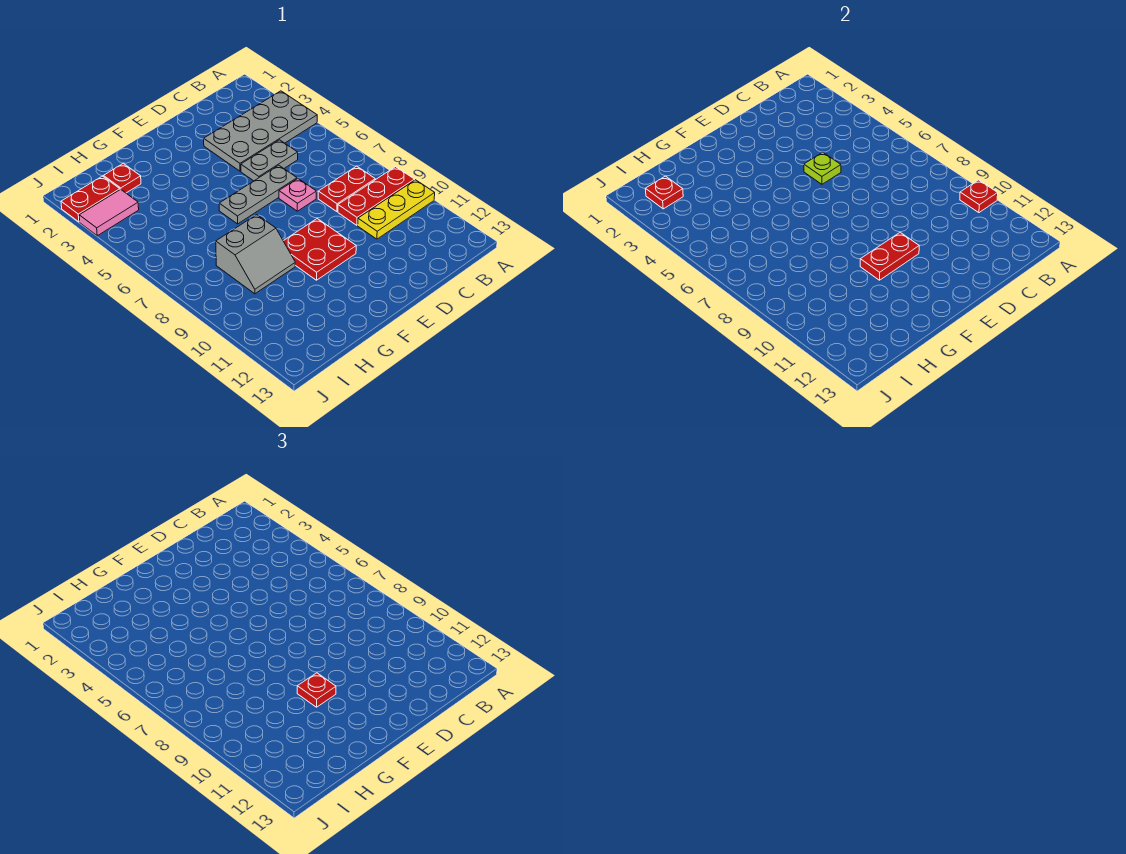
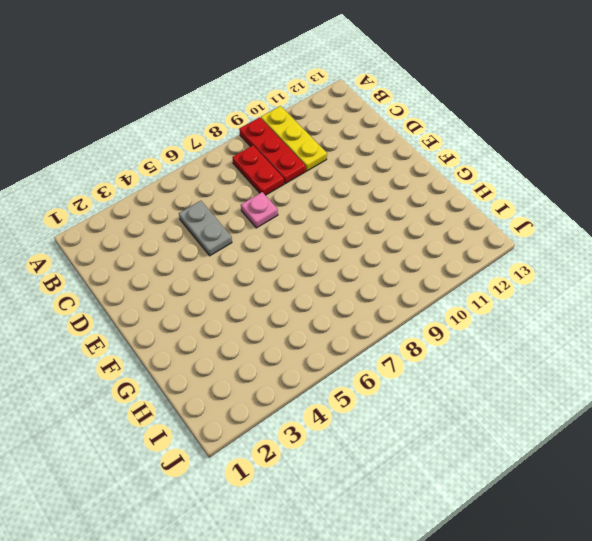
none -> grey 2x4 plate [204,91,317,171]
none -> grey 1x3 plate [219,165,297,224]
none -> red 2x2 plate [284,219,356,280]

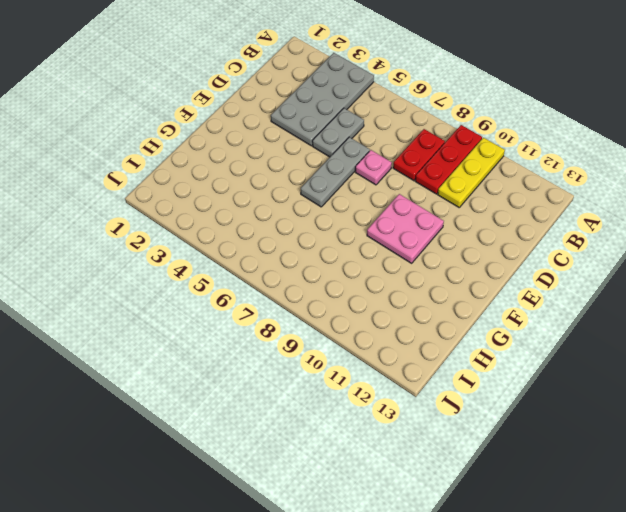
pink 2x2 plate [367,194,444,263] -> red 2x2 plate [284,219,356,280]
none -> grey 2x2 slope [216,215,295,294]
none -> red 1x1 plate [104,163,141,193]
none -> red 1x2 plate [61,176,120,222]

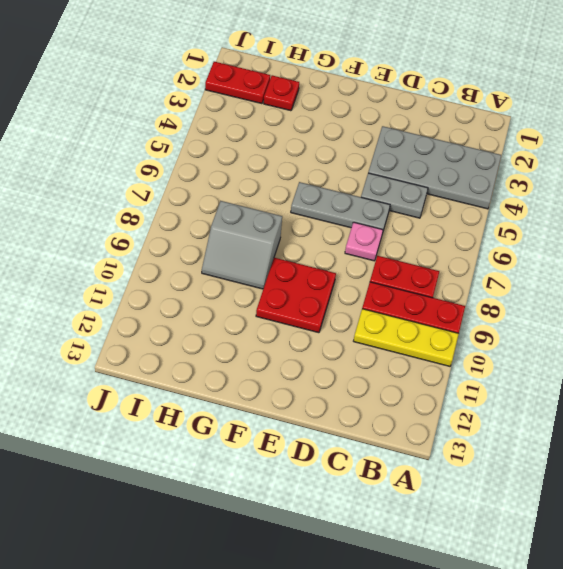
none -> pink 1x2 tile [79,189,139,236]
none -> red 1x1 plate [960,180,998,213]
none -> lime 1x1 plate [804,152,841,184]

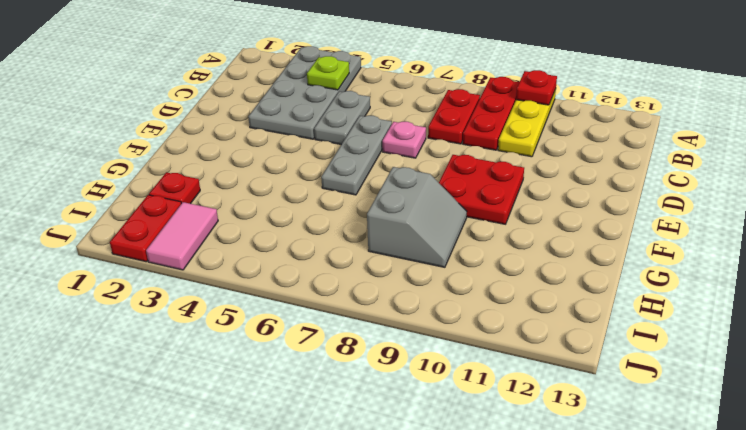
lime 1x1 plate [307,56,349,90] -> lime 1x1 plate moved to [804,152,841,184]
none -> red 1x2 plate [860,232,919,280]
none -> red 1x1 plate [645,176,683,209]
none -> red 1x1 plate [297,673,336,707]

